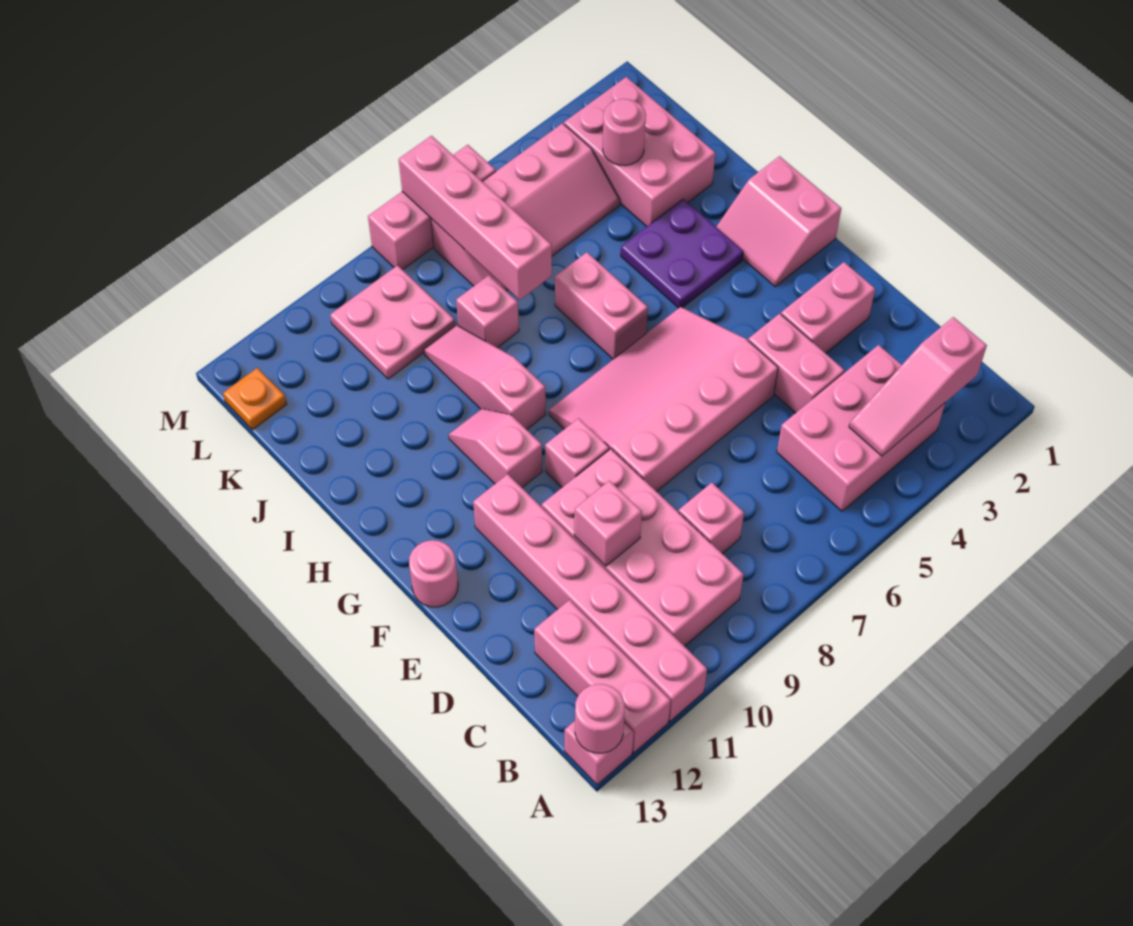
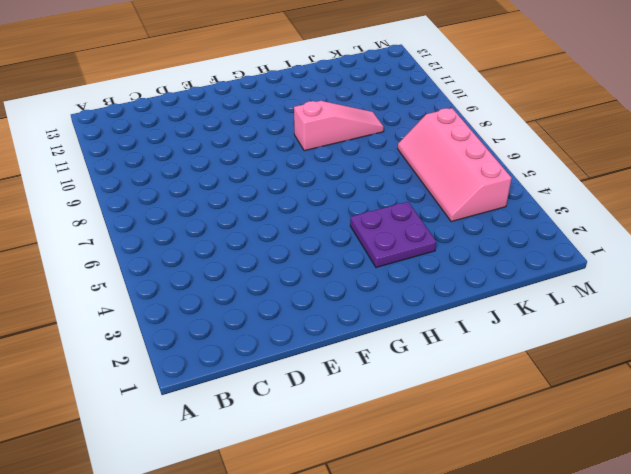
none -> pink 1x6 brick [473,474,707,721]
none -> pink 1x3 brick [534,600,671,753]
none -> pink 1x1 brick [565,721,634,785]

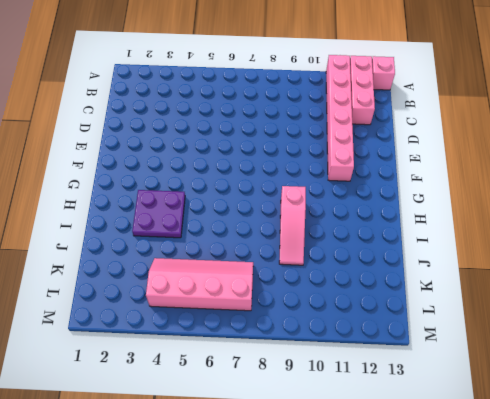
none -> pink 2x3 brick [777,345,945,511]
none -> pink 2x4 brick [542,449,744,646]
none -> pink 1x1 brick [679,483,744,553]

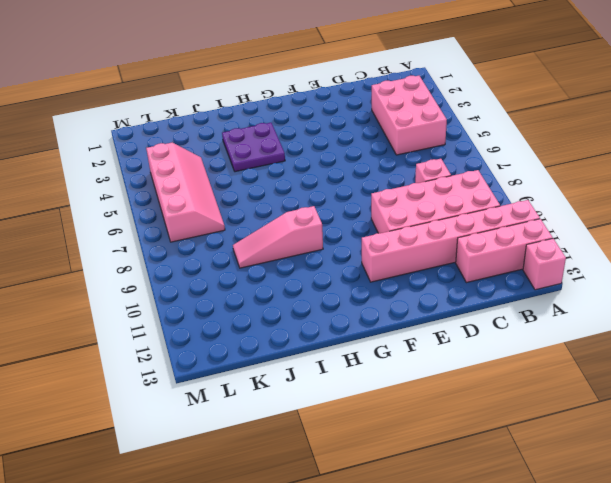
none -> pink 1x2 brick [748,314,844,413]
none -> pink 1x2 brick [781,262,875,353]
none -> pink 3x4 slope [549,307,778,492]

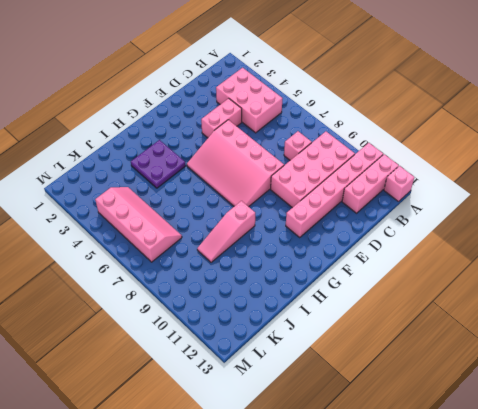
none -> pink 1x2 brick [781,262,875,353]
none -> pink 1x1 brick [545,418,609,487]
none -> pink 1x1 round brick [409,540,458,607]

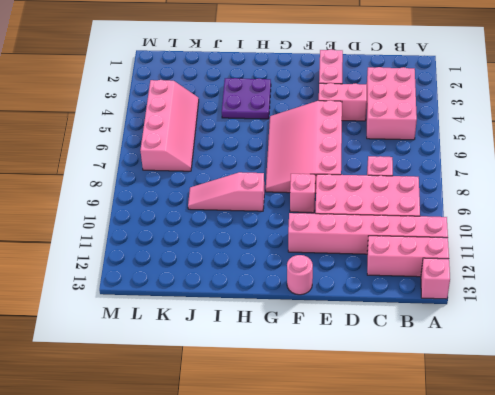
none -> pink 2x2 slope [716,156,841,287]
none -> pink 1x2 slope [449,409,542,488]
none -> pink 1x2 brick [555,252,648,359]

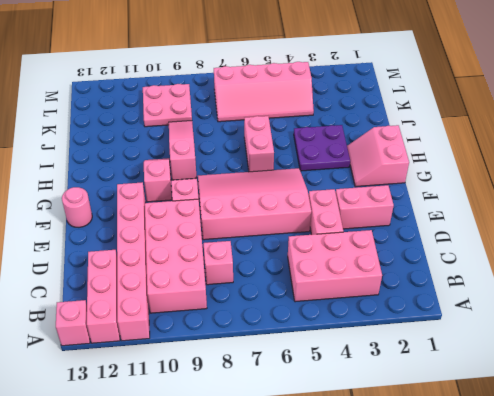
none -> pink 2x3 brick [564,77,715,226]
none -> pink 1x1 brick [456,275,519,348]
none -> orange 1x1 plate [223,368,287,430]

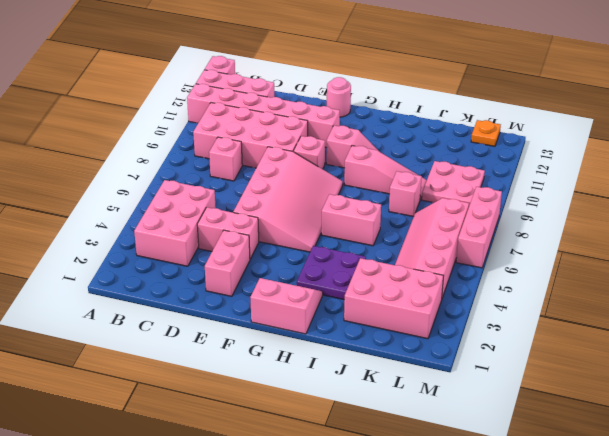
none -> pink 1x1 round brick [575,684,625,753]
none -> pink 1x3 slope [849,317,987,456]
none -> pink 1x1 brick [574,481,642,566]

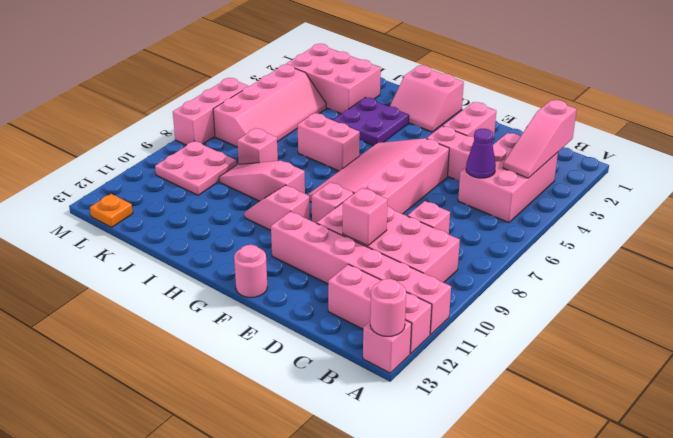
purple 1x1 cone [466,129,496,178] -> none
none -> pink 1x4 brick [399,136,552,300]
none -> pink 1x1 round brick [603,99,646,166]

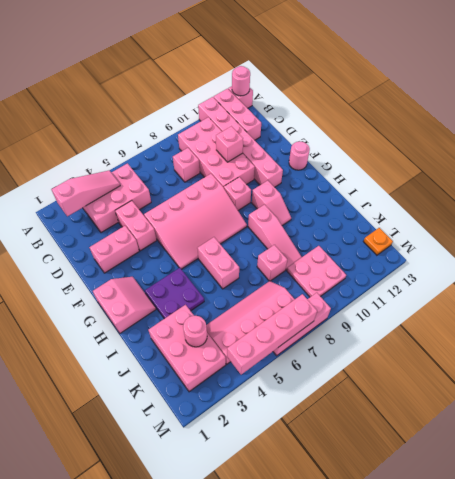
pink 1x4 brick [227,294,317,375] -> pink 1x4 brick turned to [399,136,552,300]

